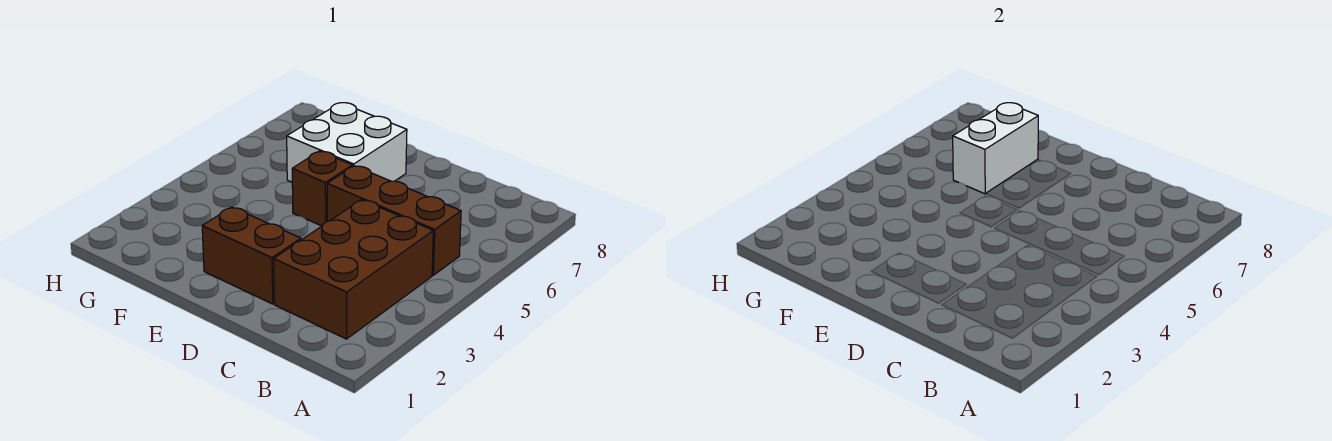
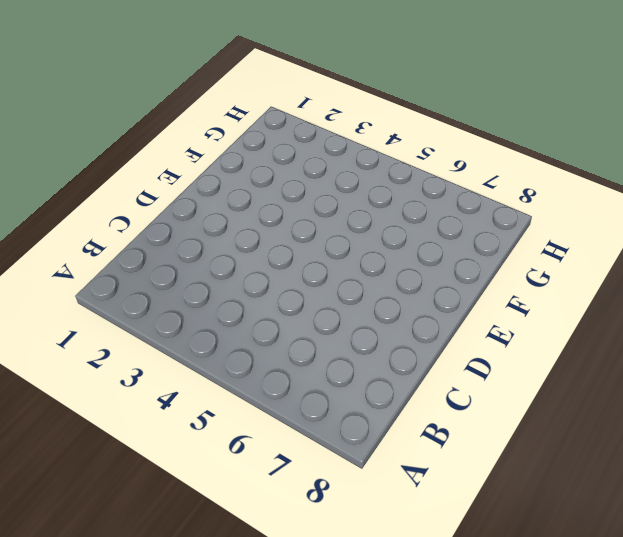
none -> brown 2x3 brick [274,200,433,339]
none -> brown 1x3 brick [327,166,461,275]

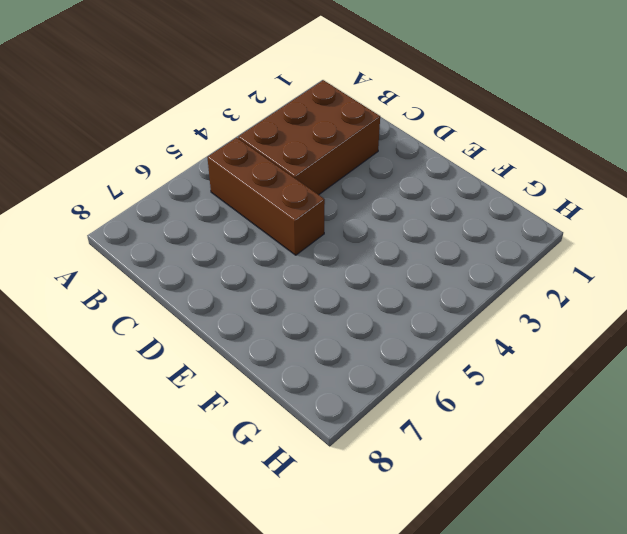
none -> brown 1x2 brick [202,207,301,304]
none -> brown 1x1 brick [292,151,352,226]

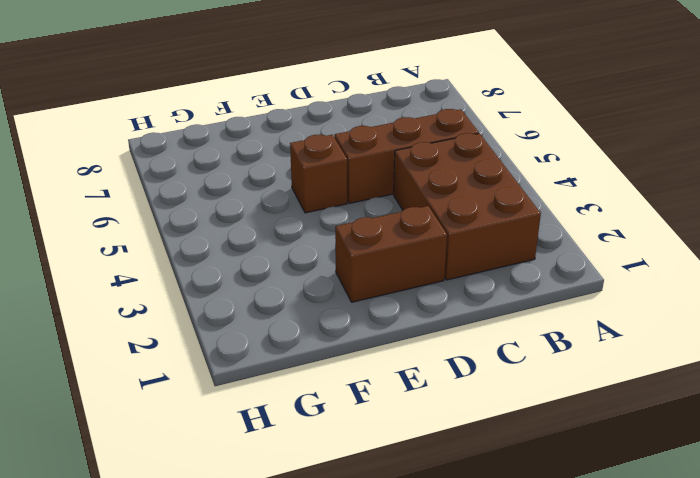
none -> white 2x2 brick [287,103,407,182]
none -> white 1x2 brick [953,103,1038,194]

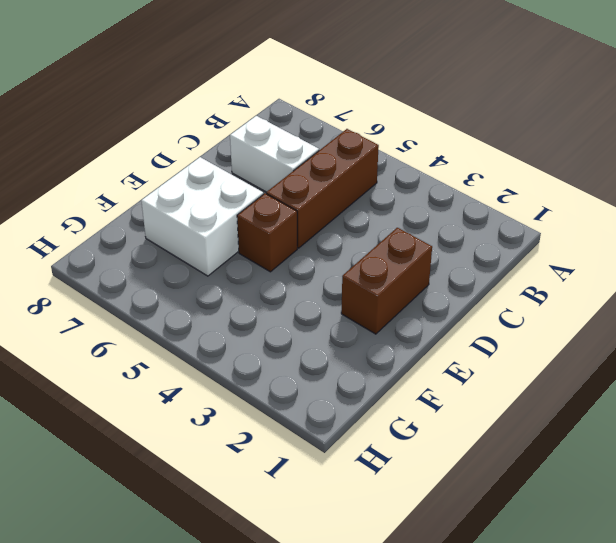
white 1x2 brick [230,116,319,192] -> white 1x2 brick moved to [953,103,1038,194]
none -> brown 2x3 brick [274,200,433,339]

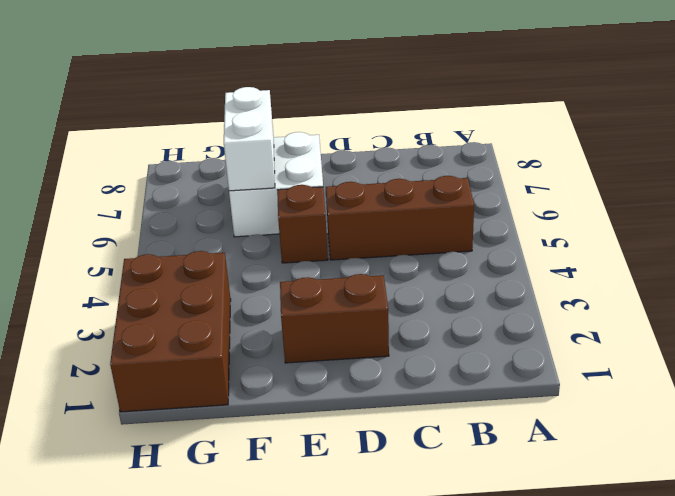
brown 2x3 brick [110,251,231,412] -> brown 2x3 brick moved to [274,200,433,339]

